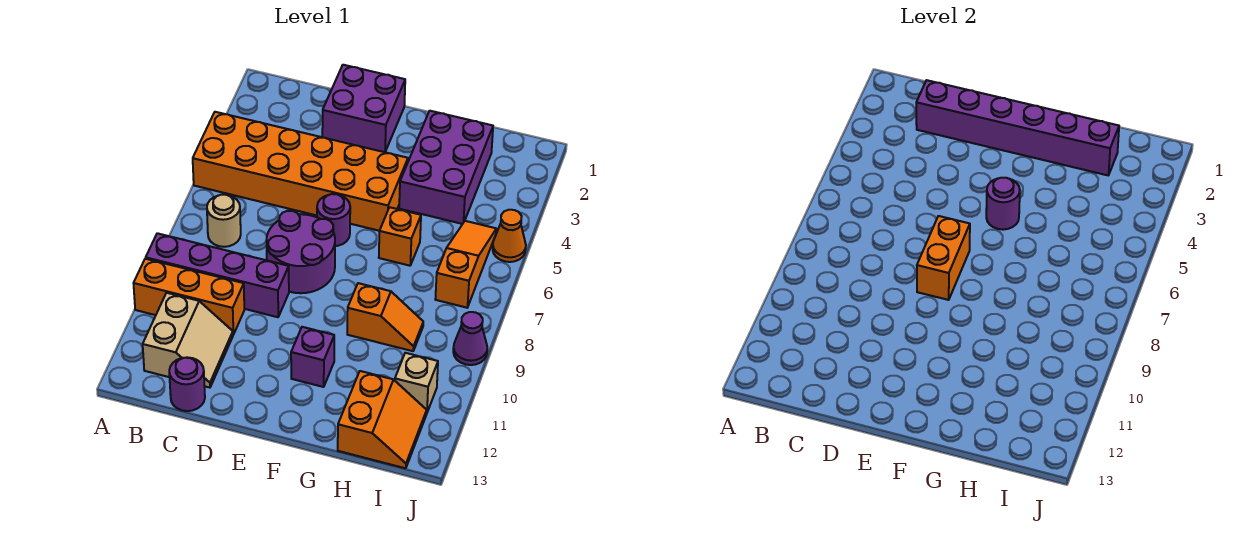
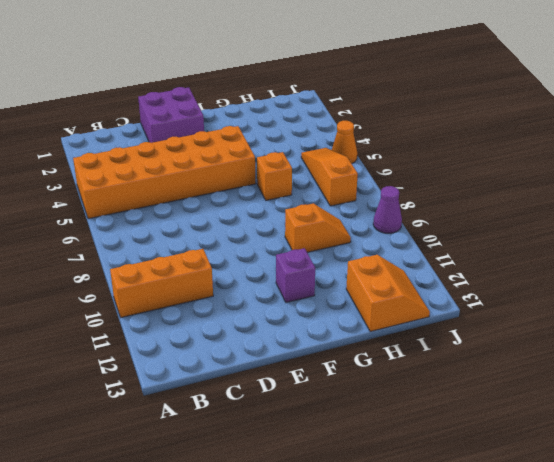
none -> purple 1x4 brick [146,233,289,317]
none -> tan 1x1 round brick [207,195,241,247]
none -> tan 2x2 slope [143,293,233,388]

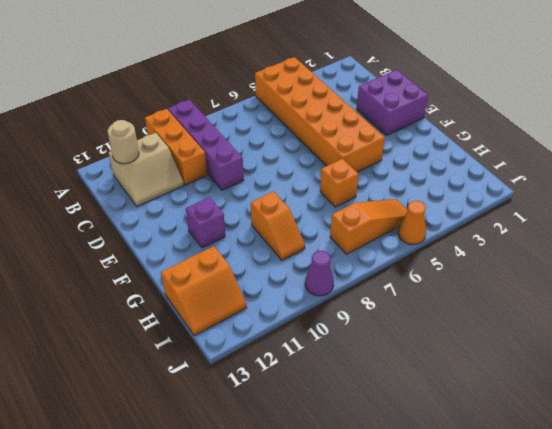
tan 1x1 round brick [108,120,139,164] -> tan 1x1 round brick moved to [207,195,241,247]
none -> purple 1x1 round brick [169,357,205,411]
none -> purple 2x2 round brick [266,211,335,293]
none -> purple 1x1 round brick [317,194,350,246]

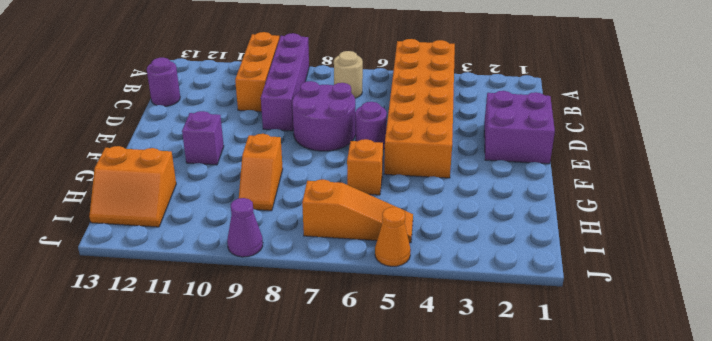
none -> tan 2x2 slope [143,293,233,388]
none -> purple 2x3 brick [399,111,493,224]
none -> tan 1x1 brick [395,353,438,412]

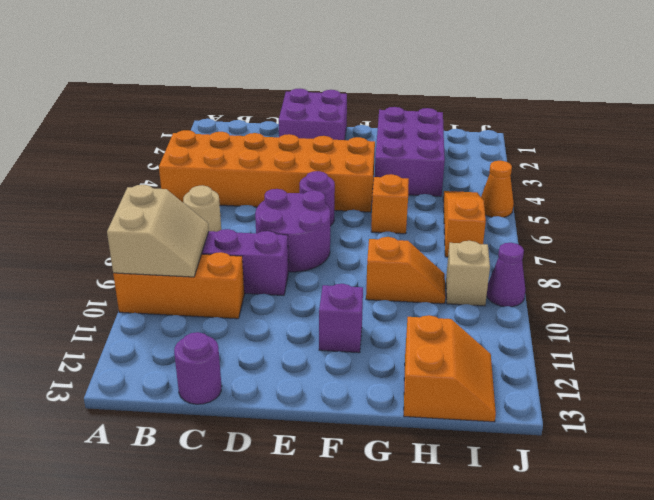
tan 2x2 slope [107,185,209,277] -> tan 2x2 slope moved to [143,293,233,388]
tan 1x1 brick [446,241,490,306] -> tan 1x1 brick moved to [395,353,438,412]
none -> purple 1x6 brick [916,80,1119,175]
none -> orange 1x2 brick [917,216,970,300]
none -> purple 1x1 round brick [986,178,1020,230]

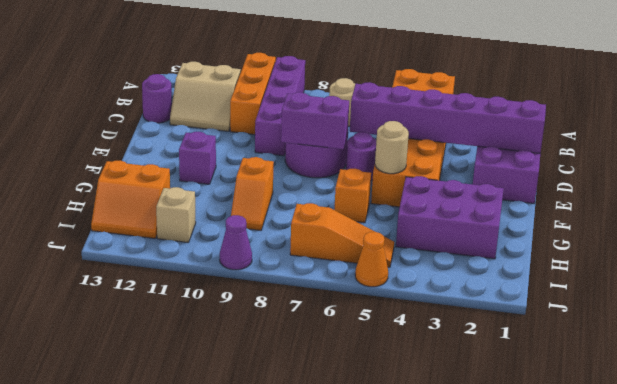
purple 1x6 brick [350,82,546,153] -> purple 1x6 brick turned to [916,80,1119,175]
purple 1x2 brick [281,92,349,149] -> orange 1x2 brick [917,216,970,300]
tan 1x1 round brick [375,121,409,174] -> purple 1x1 round brick [986,178,1020,230]

